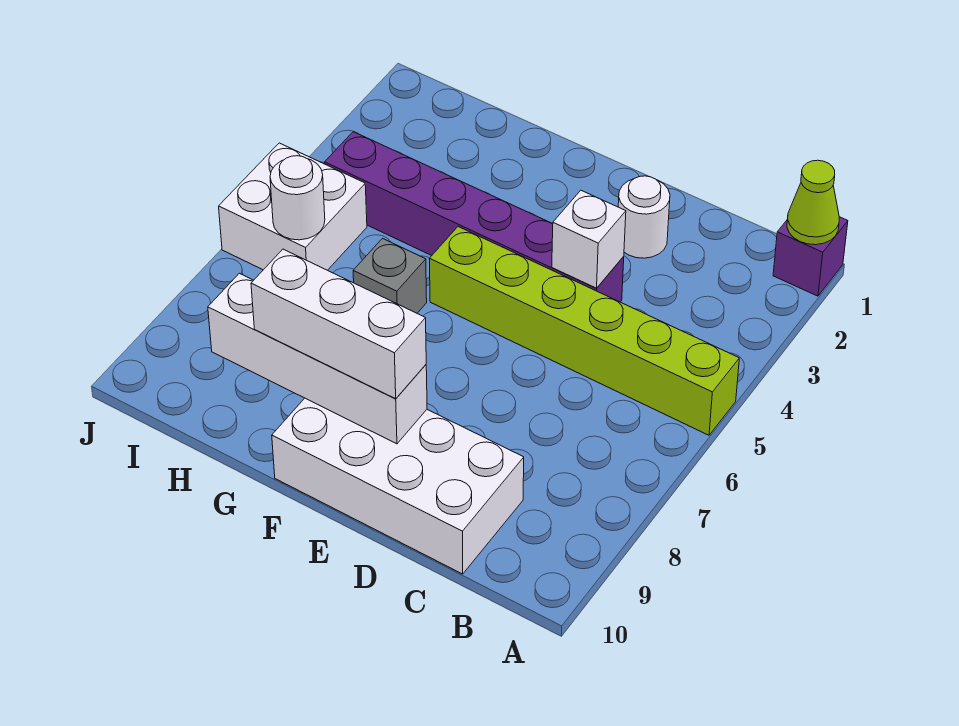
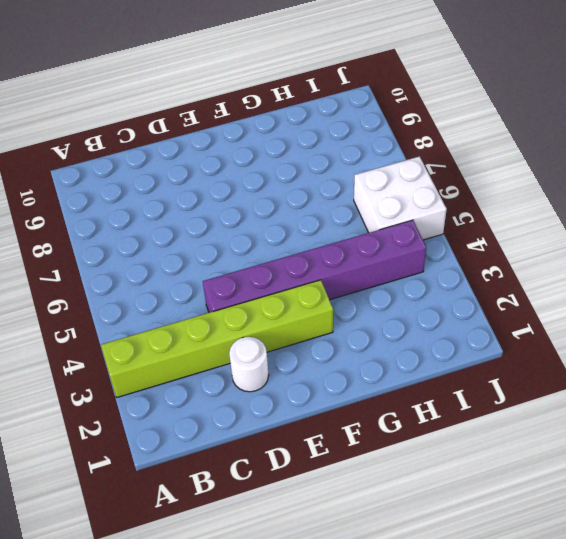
lime 1x6 brick [101,280,333,397] -> lime 1x6 brick moved to [429,227,739,435]
none -> purple 1x1 brick [773,217,848,296]
none -> white 2x4 brick [272,398,524,574]
none -> grey 1x1 brick [353,239,427,313]

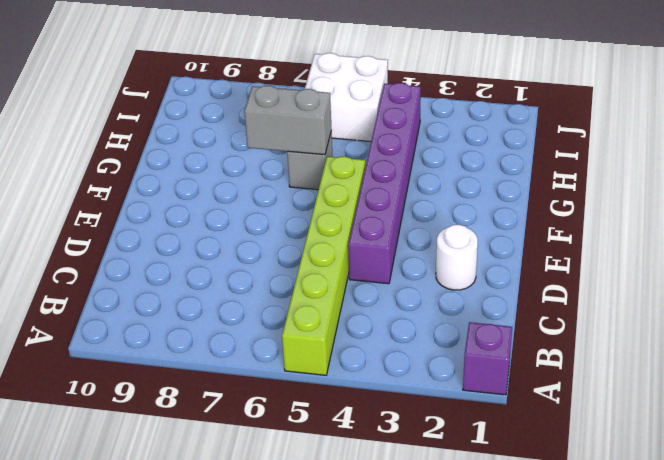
grey 1x2 brick [244,86,332,155] -> none
none -> white 2x4 brick [272,398,524,574]
none -> lime 1x1 cone [787,160,839,245]
none -> white 1x1 brick [552,190,626,288]

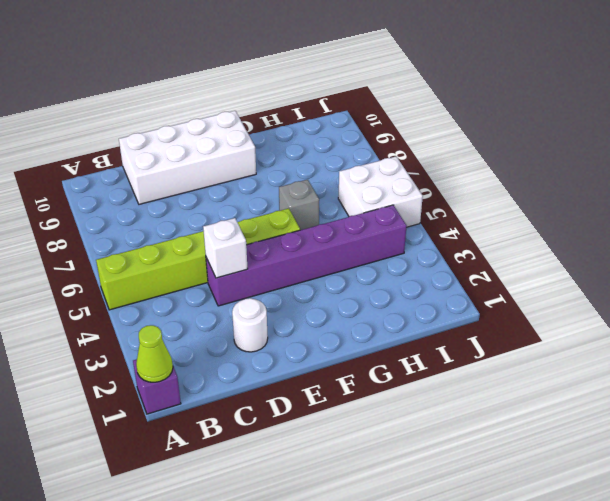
none -> white 1x4 brick [208,273,427,444]
none -> white 1x1 round brick [270,156,325,240]
none -> white 1x3 brick [251,249,426,399]

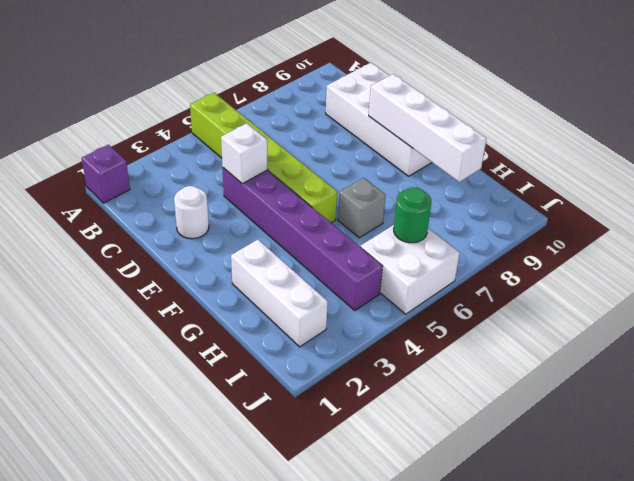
white 1x3 brick [231,240,328,347] -> white 1x3 brick moved to [251,249,426,399]
green 1x1 round brick [394,187,431,243] -> white 1x1 round brick [270,156,325,240]
none -> lime 1x1 cone [787,160,839,245]

